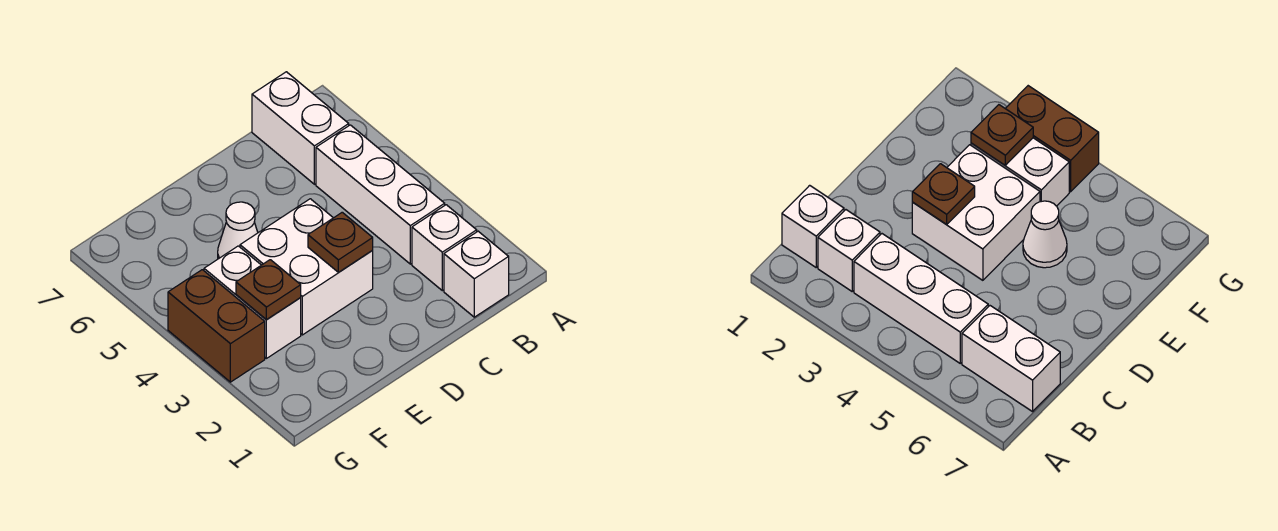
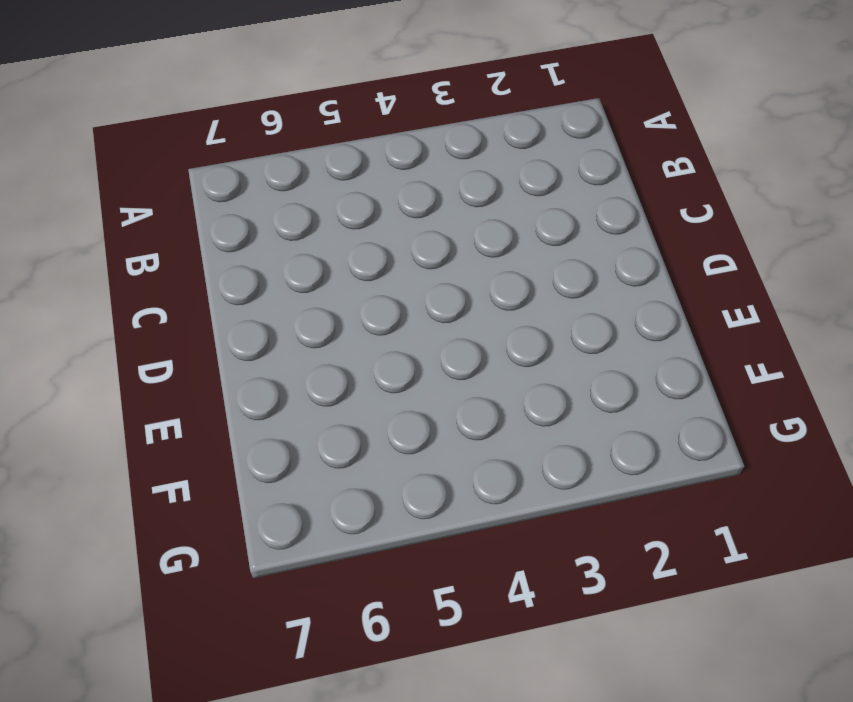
none -> white 1x1 brick [444,231,509,317]
none -> white 1x1 brick [412,205,477,291]

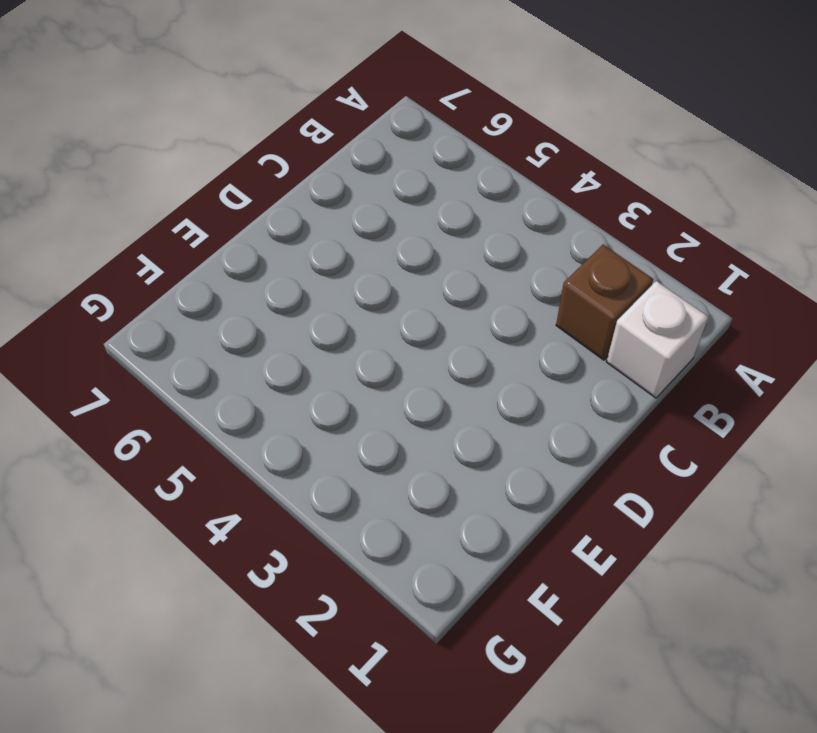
brown 1x1 brick [556,245,653,360] -> white 1x1 brick [412,205,477,291]
none -> white 1x3 brick [316,125,445,264]
none -> white 1x2 brick [252,72,349,184]

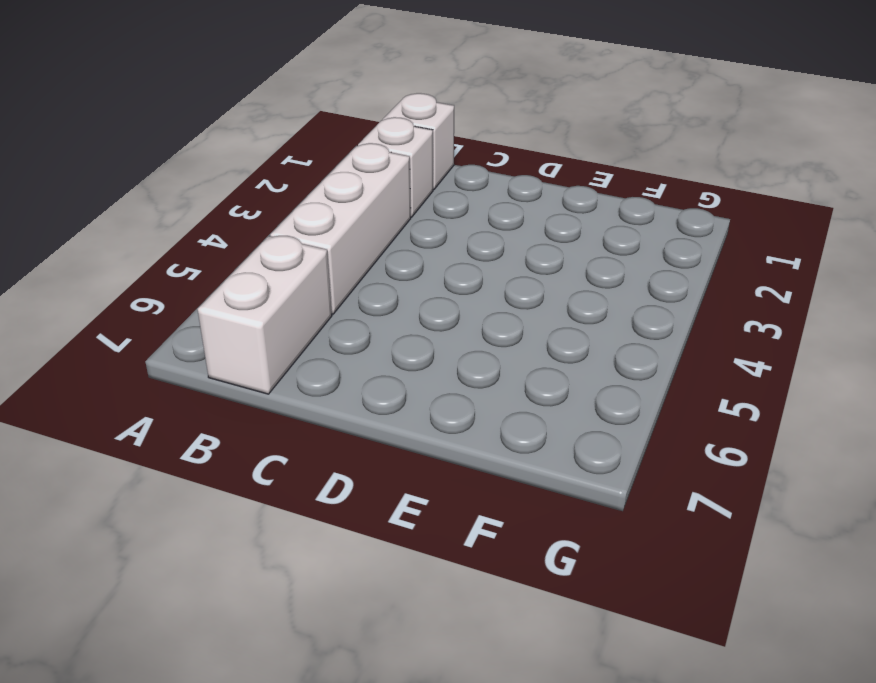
none -> white 2x2 brick [240,199,373,335]
none -> white 1x1 cone [218,202,258,259]

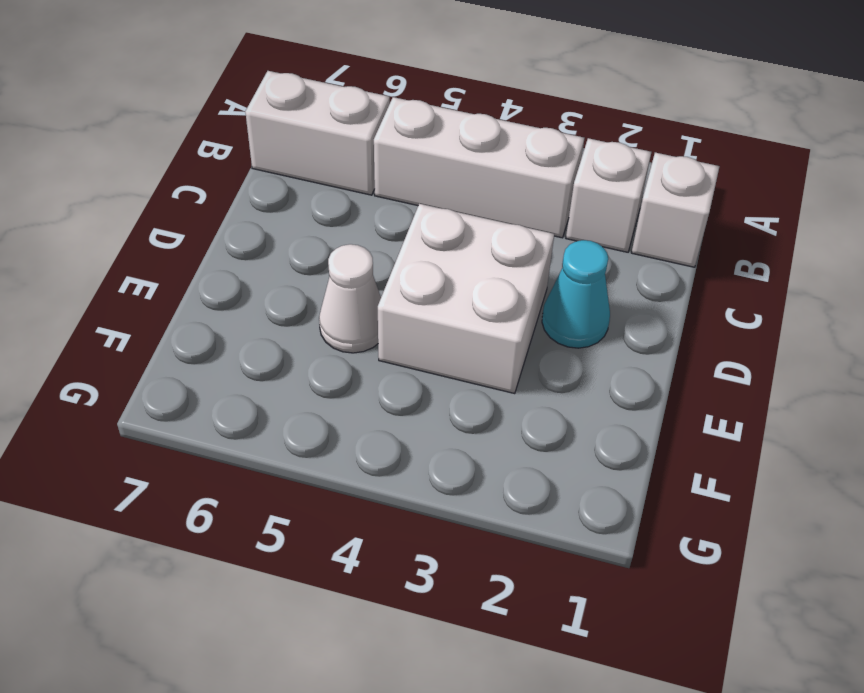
cyan 1x1 cone [542,240,610,348] -> none
none -> white 1x2 brick [204,246,301,358]
none -> brown 1x2 brick [168,270,265,382]

